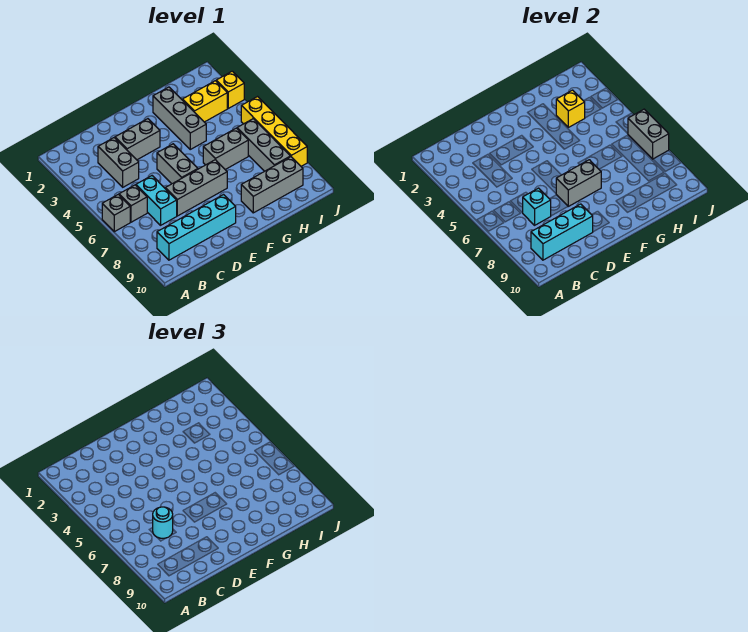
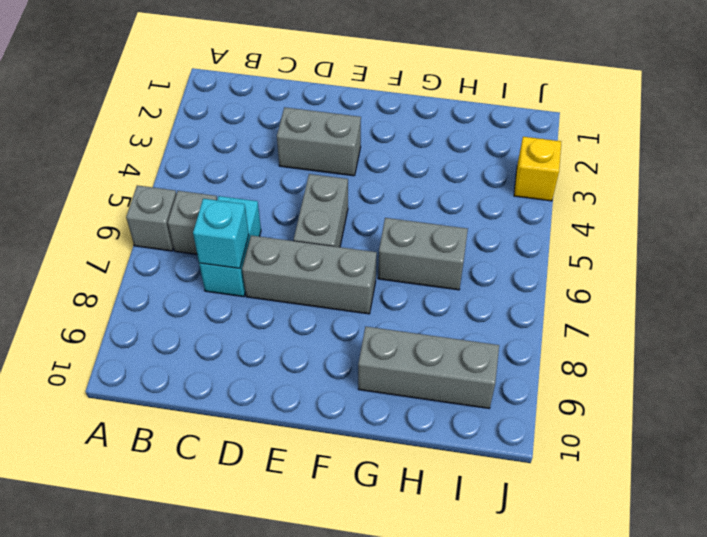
none -> cyan 1x4 brick [157,195,236,260]
none -> grey 1x2 brick [98,138,139,187]
none -> grey 1x3 brick [153,87,206,149]

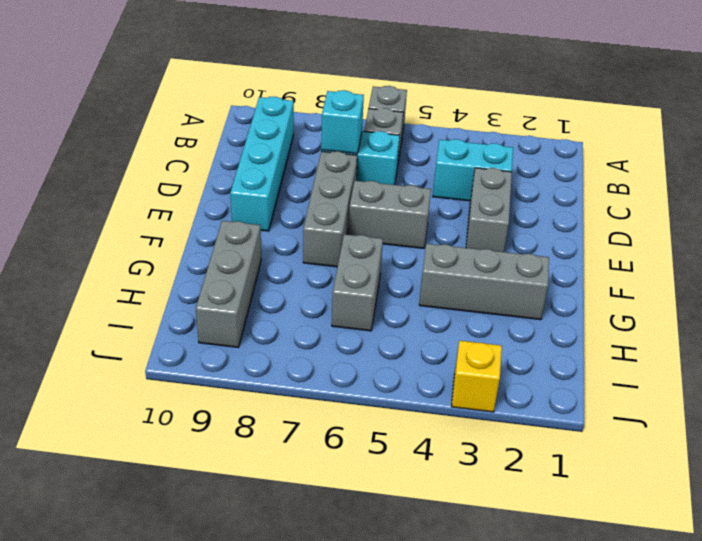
cyan 1x2 brick [433,139,513,201] -> grey 1x2 brick [98,138,139,187]
none -> yellow 1x2 brick [182,81,227,122]
none -> grey 1x3 brick [237,119,291,171]
none -> yellow 1x4 brick [241,97,307,166]

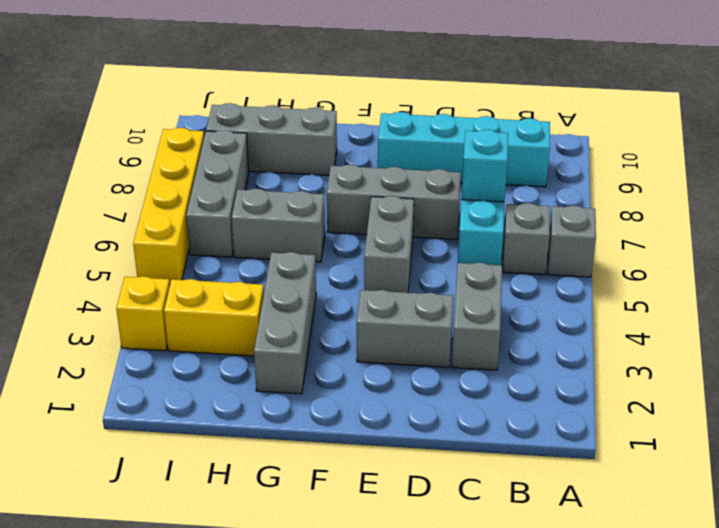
none -> cyan 1x3 brick [531,204,593,260]
none -> grey 1x2 brick [556,160,601,206]
none -> yellow 1x1 brick [556,90,585,127]

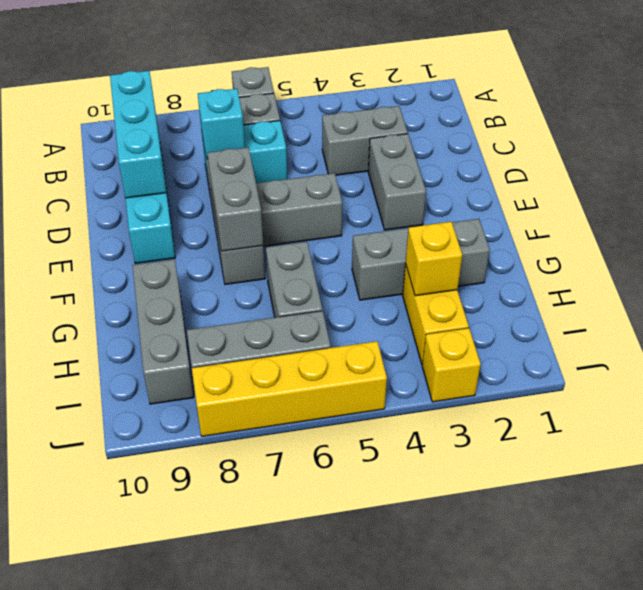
none -> grey 1x2 brick [628,109,669,159]
none -> cyan 1x1 round brick [153,507,173,538]

